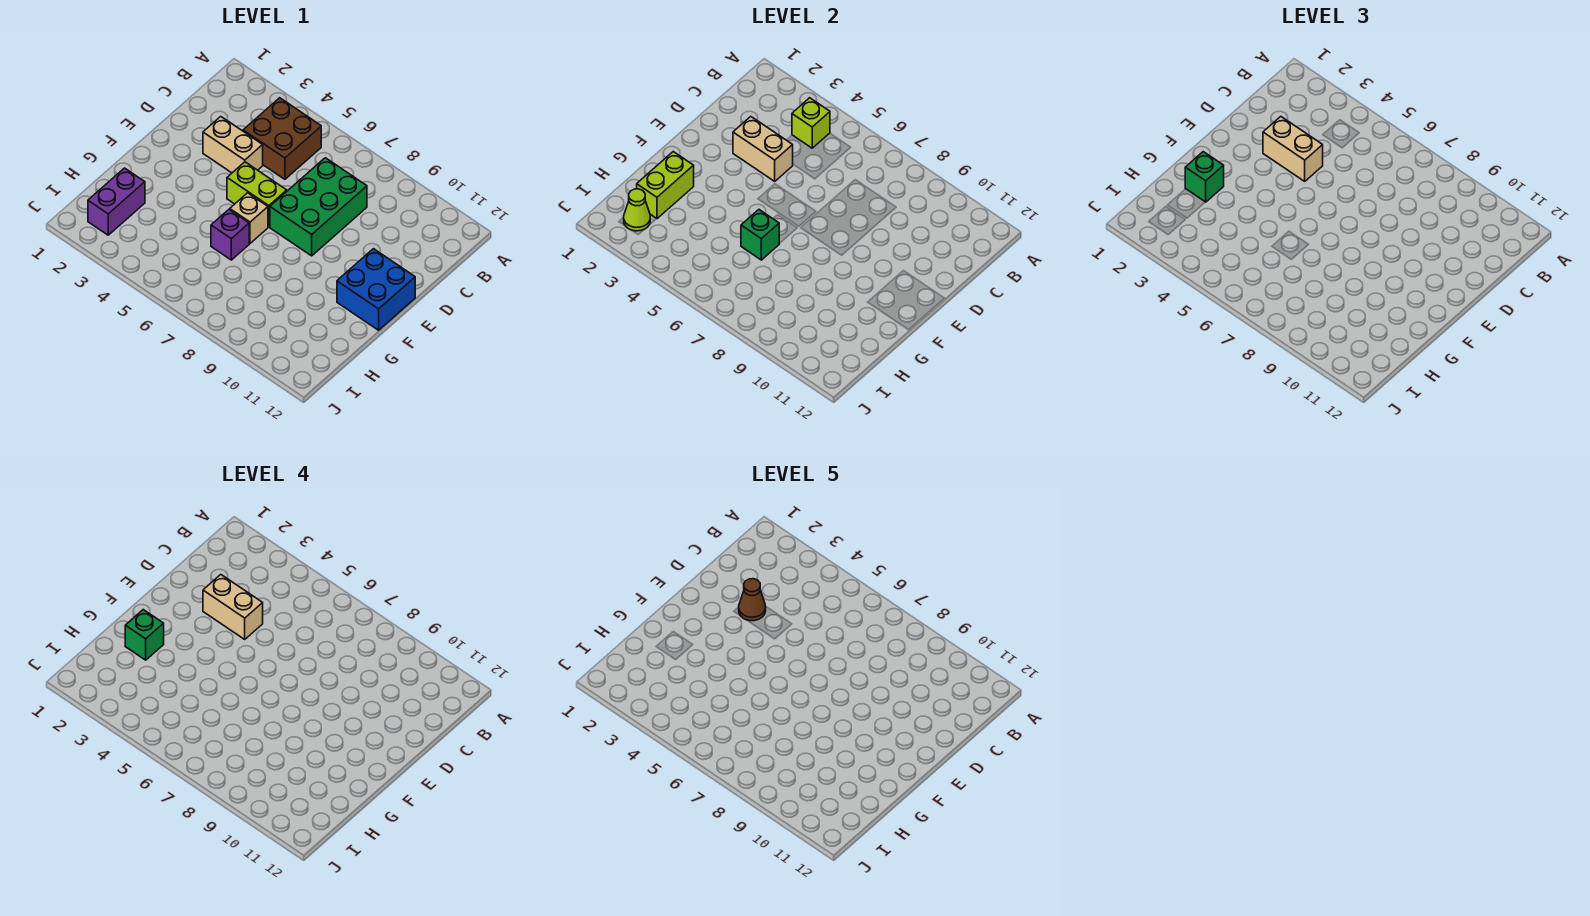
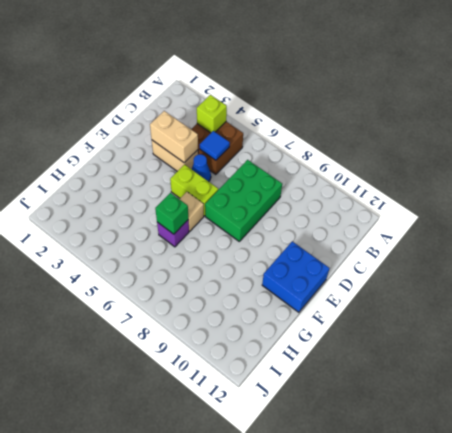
blue 1x1 tile [200,131,230,160] -> none
blue 1x1 cone [192,154,211,182] -> none
none -> purple 1x2 brick [88,168,145,235]
none -> lime 1x2 brick [637,152,694,219]
none -> lime 1x1 cone [624,189,650,231]

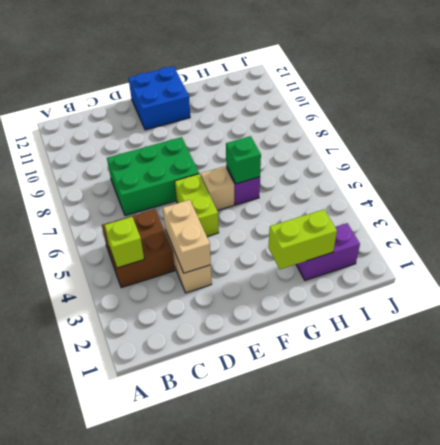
none -> lime 1x1 cone [624,189,650,231]
none -> tan 1x2 brick [1263,117,1323,181]
none -> green 1x1 brick [1185,152,1224,202]

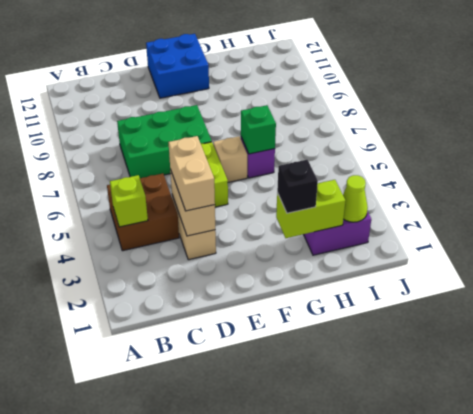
black 1x1 brick [277,160,318,213] -> green 1x1 brick [1185,152,1224,202]
none -> tan 1x2 brick [203,575,263,639]
none -> green 1x1 brick [125,610,164,660]
none -> brown 1x1 cone [739,579,766,621]

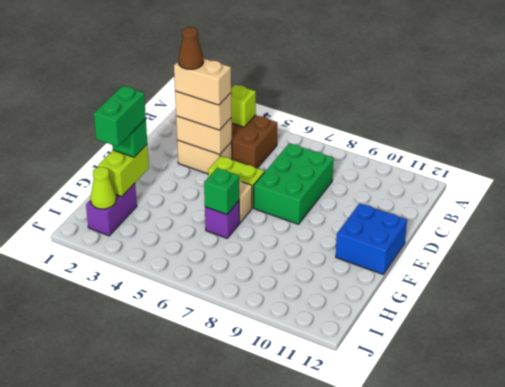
green 1x2 brick [94,86,146,147] -> green 1x1 brick [125,610,164,660]

